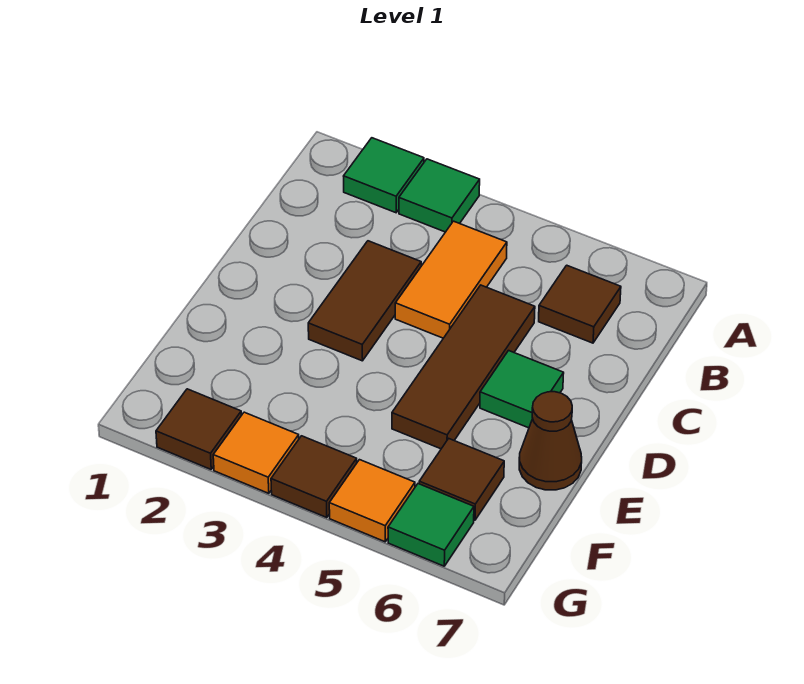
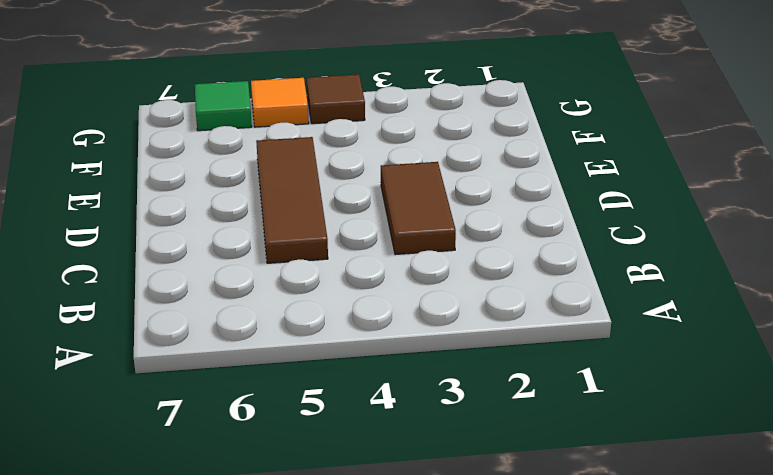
none -> green 1x1 tile [344,138,424,213]
none -> green 1x1 tile [399,159,480,232]
none -> orange 1x2 tile [395,221,507,338]

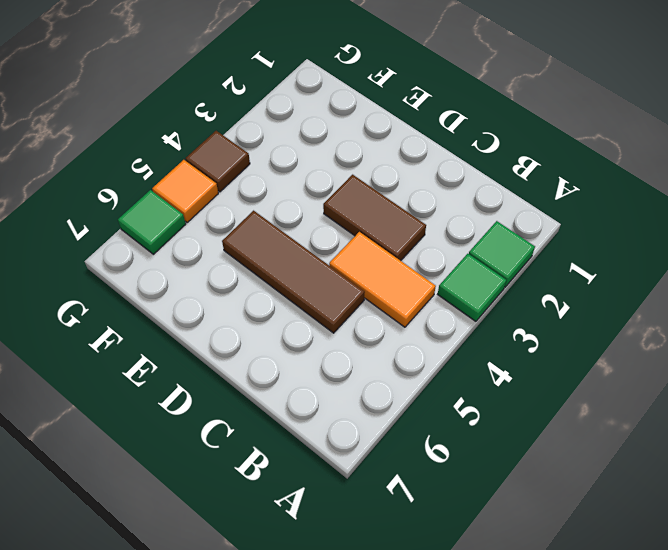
none -> brown 1x1 tile [539,265,621,343]
none -> green 1x1 tile [480,351,564,428]
none -> brown 1x1 cone [519,392,582,490]

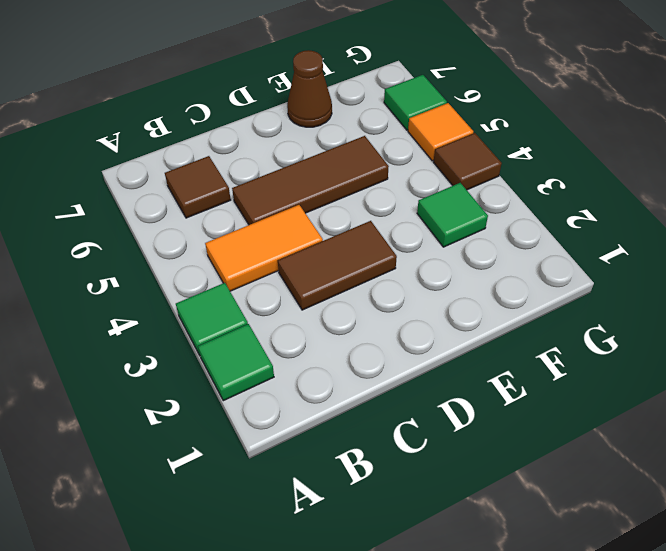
green 1x1 tile [417,183,488,247] -> green 1x1 tile moved to [480,351,564,428]
none -> brown 1x1 tile [419,439,504,520]
none -> brown 1x1 tile [156,389,241,469]
none -> orange 1x1 tile [213,412,299,493]

